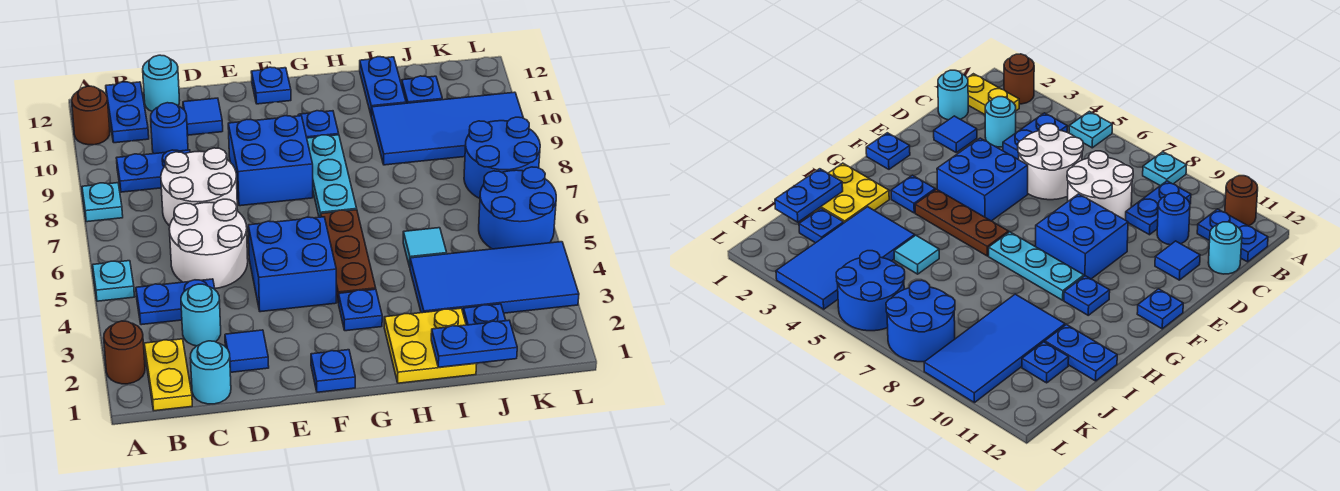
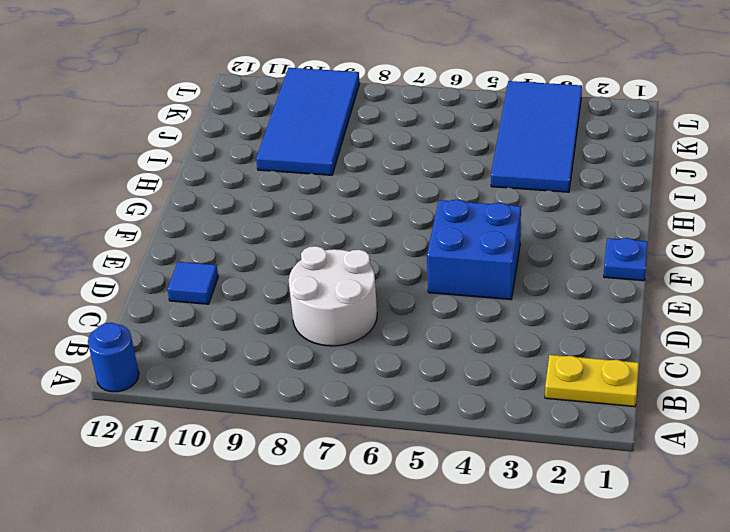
blue 1x1 round brick [88,323,139,392] -> blue 1x1 round brick moved to [151,103,188,154]
none -> brown 1x1 round brick [104,321,145,384]
none -> cyan 1x1 plate [93,261,134,301]
none -> cyan 1x1 plate [82,183,123,222]
none -> brown 1x1 round brick [72,86,110,145]

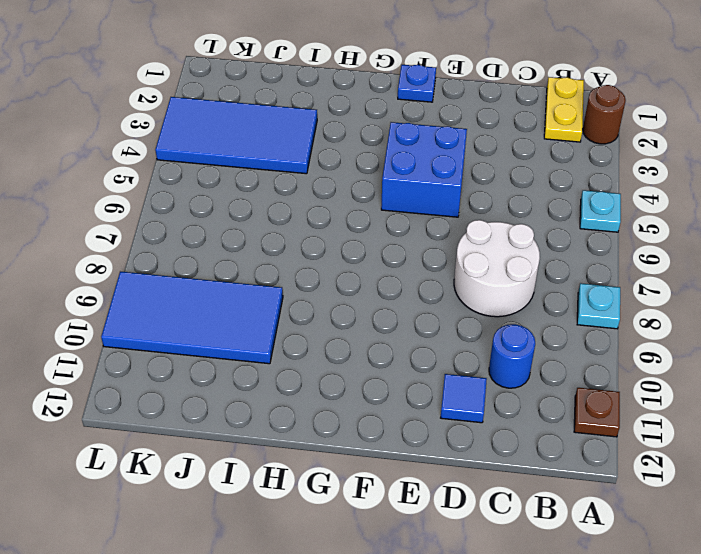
brown 1x1 plate [574,388,620,437] -> brown 1x1 round brick [72,86,110,145]
none -> blue 1x2 plate [136,279,215,325]
none -> blue 1x2 plate [117,150,190,192]
none -> blue 1x2 plate [106,82,149,143]
none -> cyan 1x1 round brick [190,341,231,404]

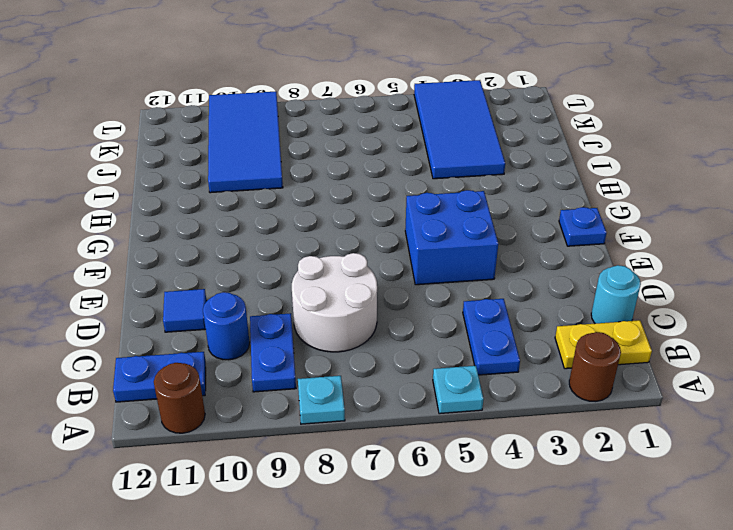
none -> cyan 1x1 round brick [181,284,221,346]
none -> white 2x2 round brick [169,199,248,289]
none -> cyan 1x1 round brick [143,55,180,111]
none -> blue 1x1 tile [225,330,269,372]

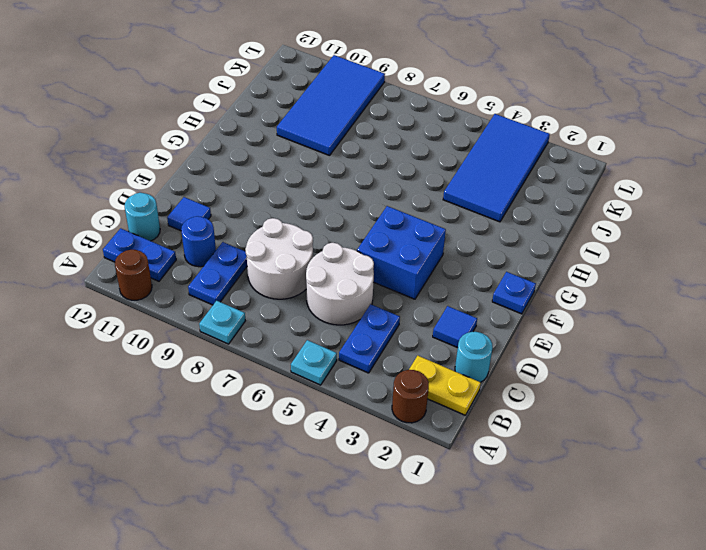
none -> cyan 1x1 round brick [181,284,221,346]
none -> blue 2x2 brick [228,116,313,206]
none -> blue 1x1 plate [251,67,291,104]
none -> blue 1x1 plate [339,289,382,331]

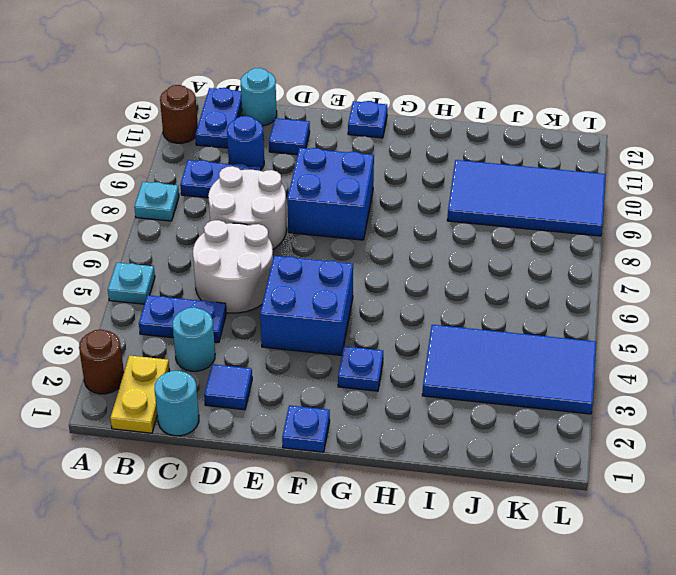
none -> brown 1x3 plate [321,210,376,303]
none -> cyan 1x3 plate [307,135,357,217]
none -> blue 1x1 plate [298,111,339,138]
none -> yellow 2x2 plate [384,308,477,383]

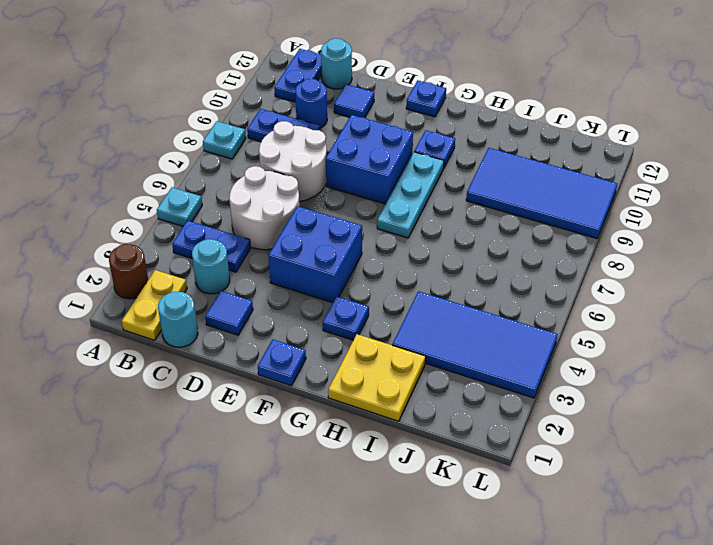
none -> brown 1x1 round brick [72,86,110,145]
none -> brown 1x3 plate [321,210,376,303]
none -> cyan 1x1 tile [403,228,447,267]
none -> blue 1x2 plate [360,57,406,115]

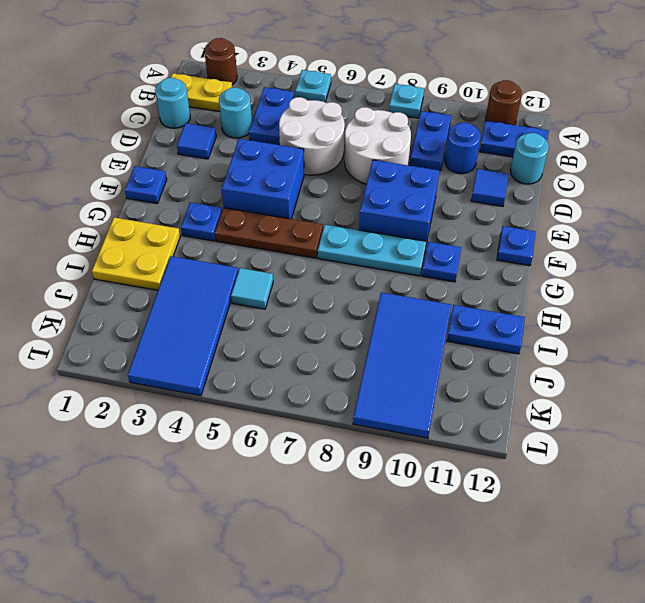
none -> blue 1x1 plate [463,304,506,325]
none -> blue 1x1 plate [402,76,442,103]
none -> blue 2x2 round brick [479,167,556,249]
none -> blue 2x2 round brick [464,117,540,198]

